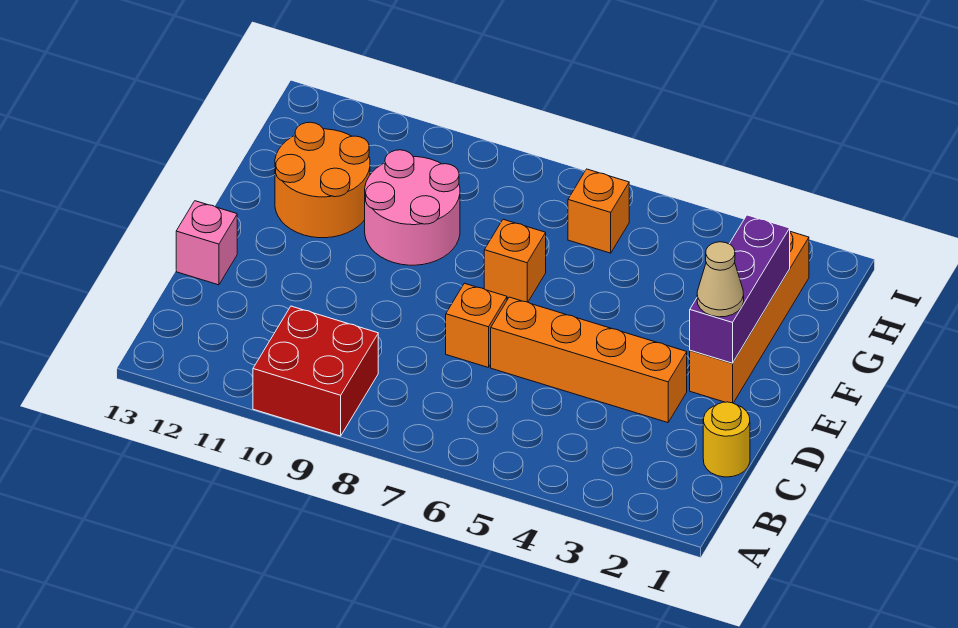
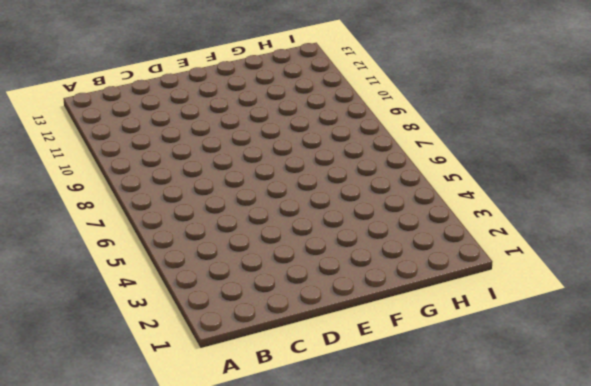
none -> red 2x2 brick [253,306,378,436]
none -> yellow 1x1 round brick [703,402,750,477]
none -> orange 1x4 brick [491,297,687,423]

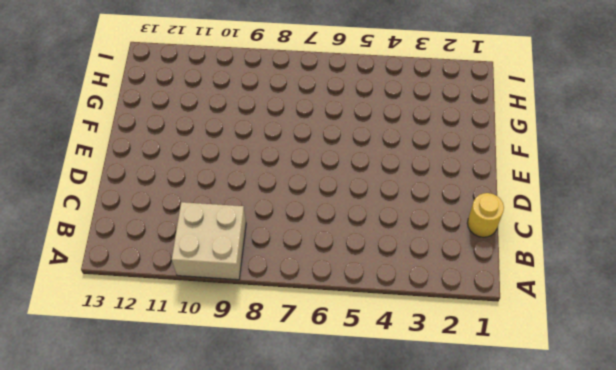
tan 2x2 brick [172,202,246,280] -> red 2x2 brick [253,306,378,436]
none -> orange 1x4 brick [491,297,687,423]
none -> orange 1x1 brick [446,283,507,368]
none -> pink 1x1 brick [176,201,237,285]

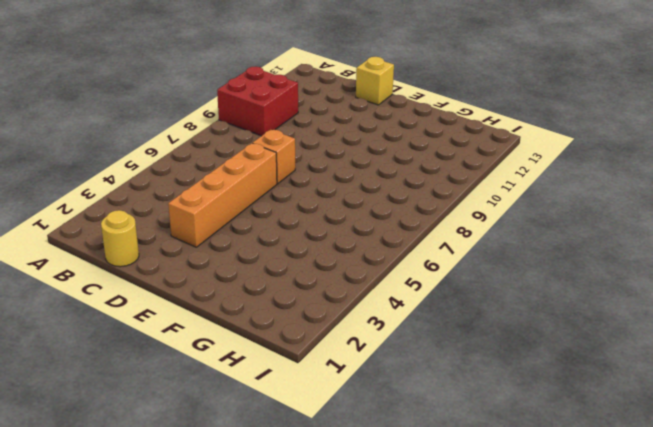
yellow 1x1 brick [356,57,394,105] -> pink 1x1 brick [176,201,237,285]
none -> orange 1x4 brick [690,232,809,403]
none -> orange 1x1 brick [484,219,546,302]
none -> pink 2x2 round brick [365,150,460,265]

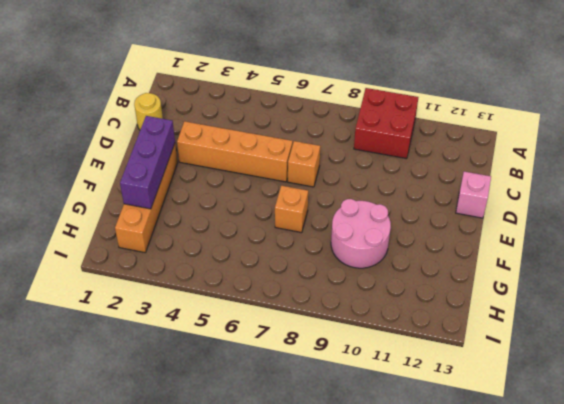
none -> orange 2x2 round brick [275,122,370,238]
none -> orange 1x1 brick [568,169,629,253]
none -> tan 1x1 cone [697,242,744,317]

